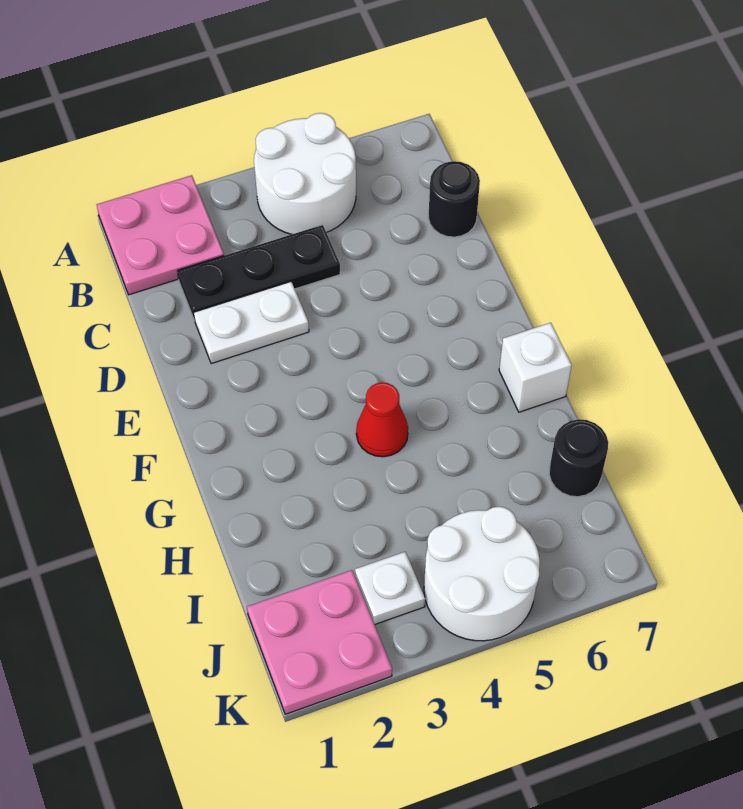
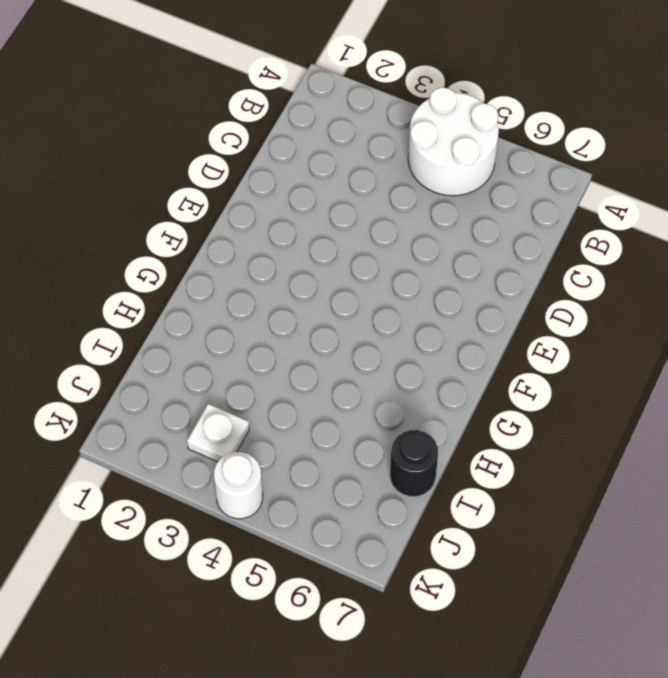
white 1x1 round brick [214,452,263,519] -> white 2x2 round brick [424,507,540,641]
none -> pink 2x2 plate [97,175,224,295]
none -> black 1x3 plate [177,225,340,321]

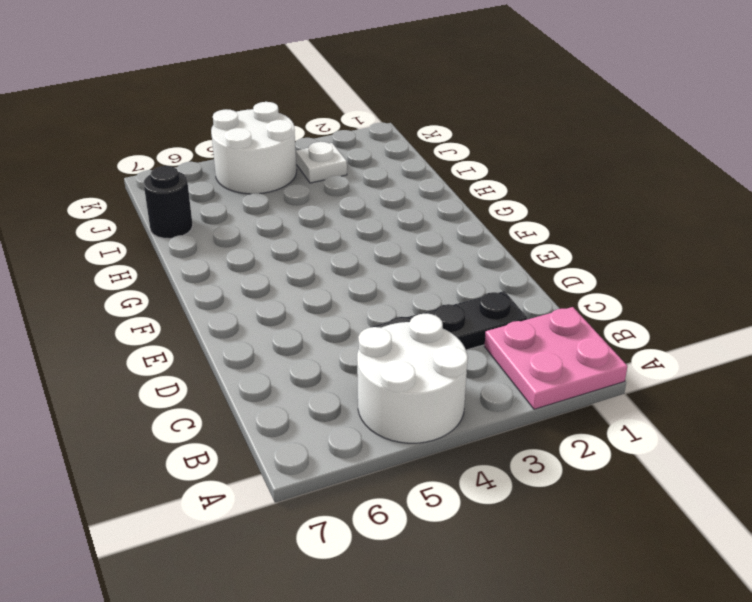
none -> black 1x1 round brick [428,161,480,237]
none -> white 1x2 plate [194,282,309,364]

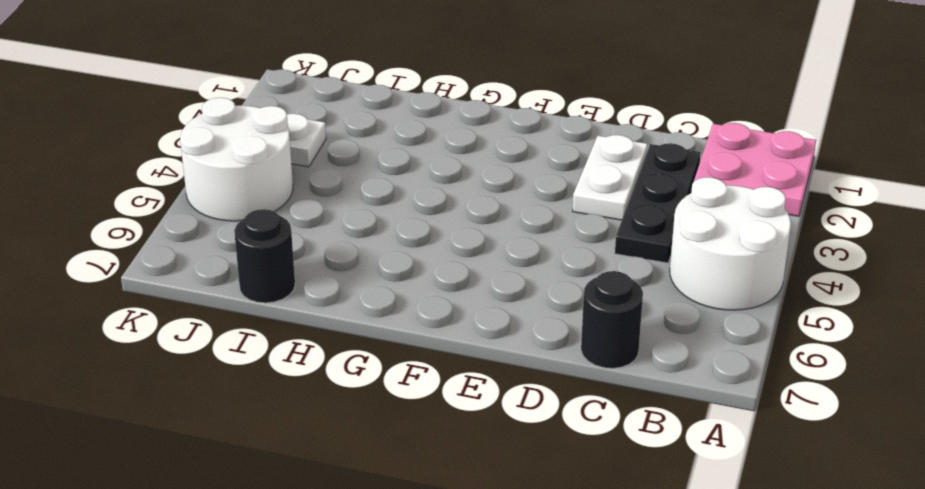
none -> red 1x1 cone [356,382,408,457]
none -> white 1x1 brick [499,323,572,412]

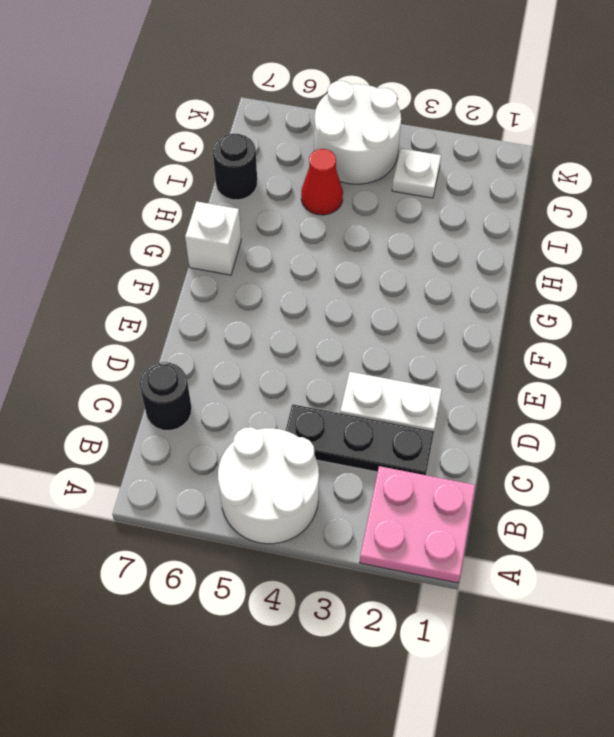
red 1x1 cone [301,149,343,215] -> red 1x1 cone moved to [356,382,408,457]
none -> pink 2x2 plate [247,570,392,714]

